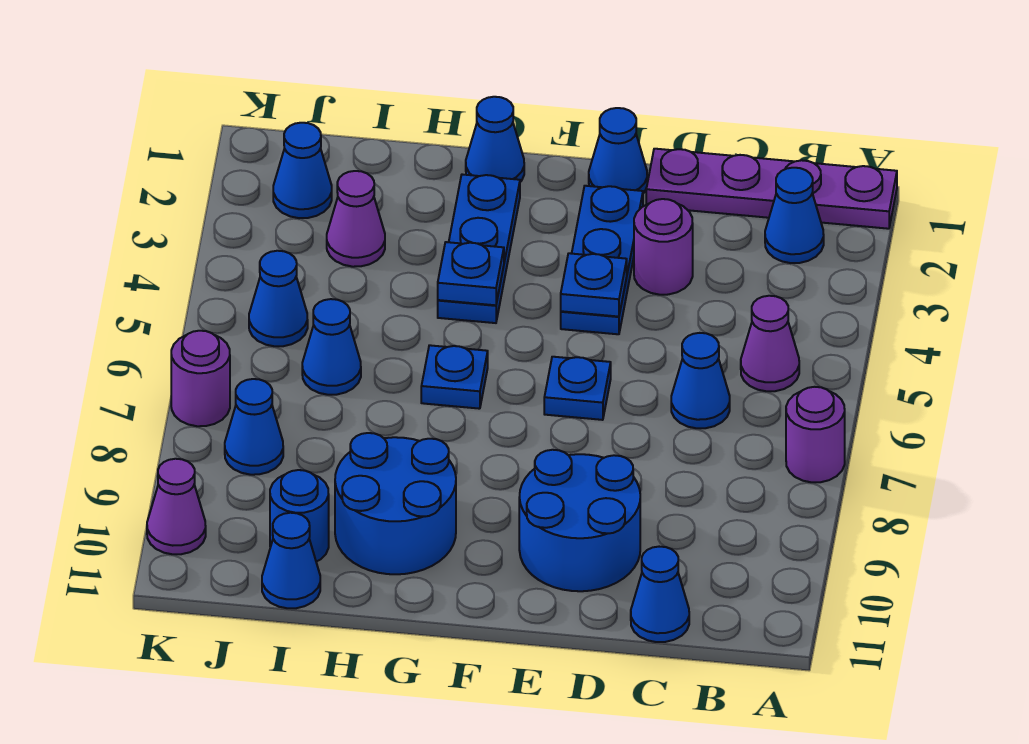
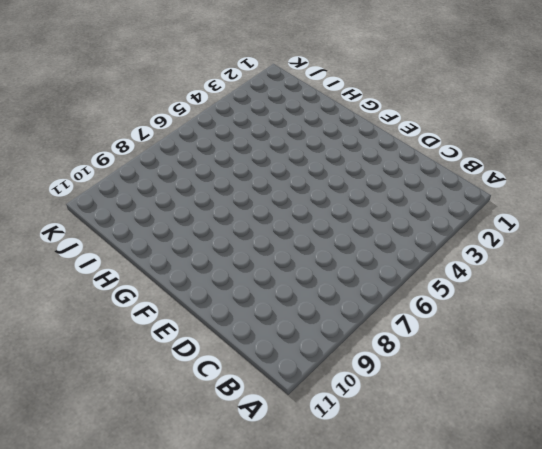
none -> purple 1x4 plate [646,149,897,229]
none -> purple 1x1 round brick [786,387,845,482]
none -> blue 1x1 cone [765,168,824,263]

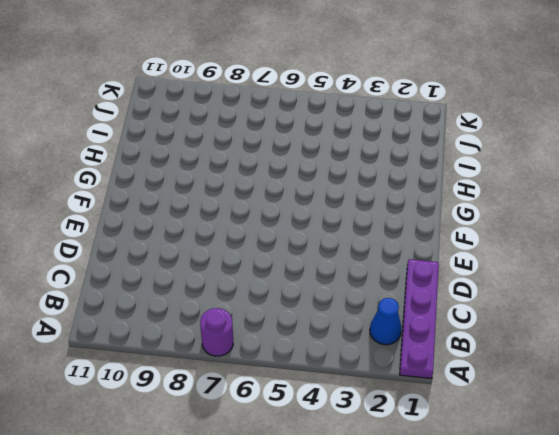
none -> purple 1x1 cone [741,296,799,391]
none -> blue 1x1 cone [671,333,730,428]
none -> blue 1x1 cone [631,547,689,642]

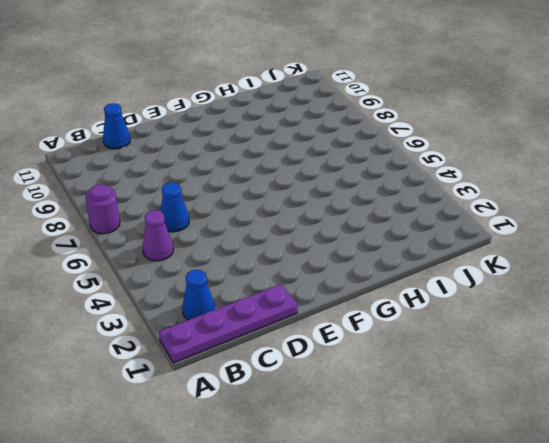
none -> purple 1x1 round brick [634,199,693,295]
none -> blue 2x2 round brick [519,450,640,591]
none -> blue 1x1 cone [589,108,647,193]

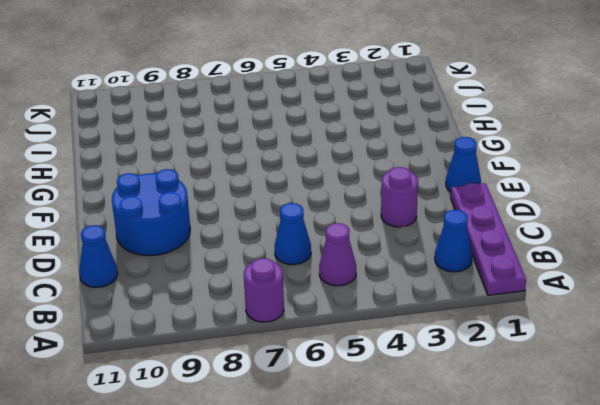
none -> blue 1x3 plate [561,186,643,334]
none -> blue 1x1 plate [544,357,611,420]
none -> blue 1x1 cone [466,97,524,182]

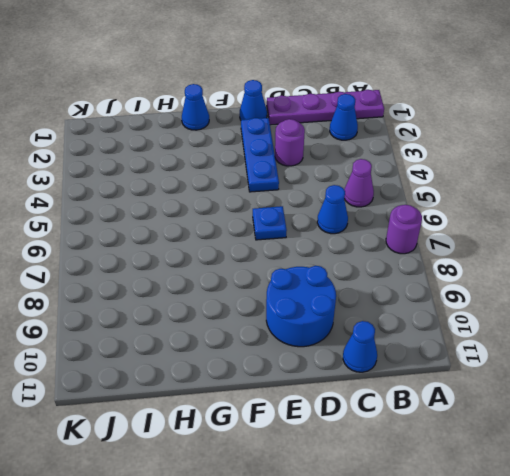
none -> blue 1x3 plate [438,174,520,323]
none -> blue 1x1 plate [421,345,488,409]
none -> blue 2x2 round brick [335,433,456,574]

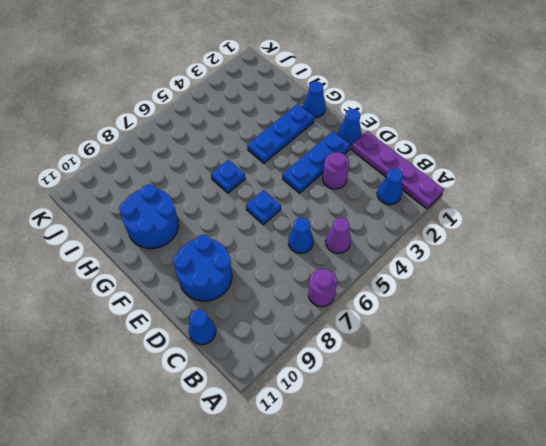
none -> purple 1x1 cone [327,171,385,267]
none -> blue 1x1 cone [302,299,361,395]
none -> blue 1x1 round brick [270,470,329,562]

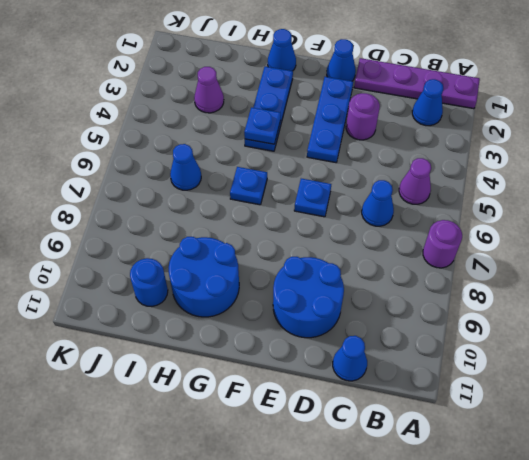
none -> blue 1x1 cone [262,513,320,608]
none -> blue 1x1 cone [273,123,332,218]
none -> blue 1x1 cone [249,251,308,346]

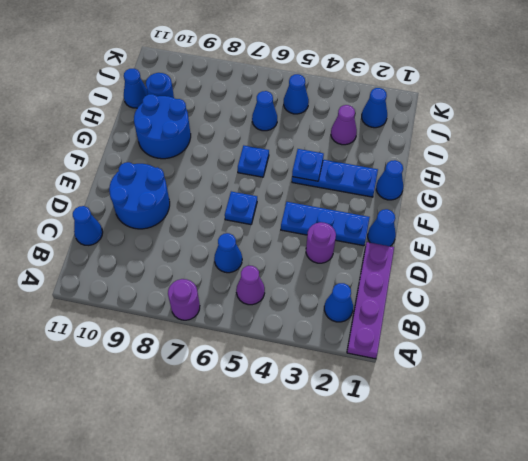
none -> blue 1x1 cone [225,379,283,475]
none -> purple 1x1 round brick [171,331,230,426]
none -> purple 1x1 cone [147,459,206,554]

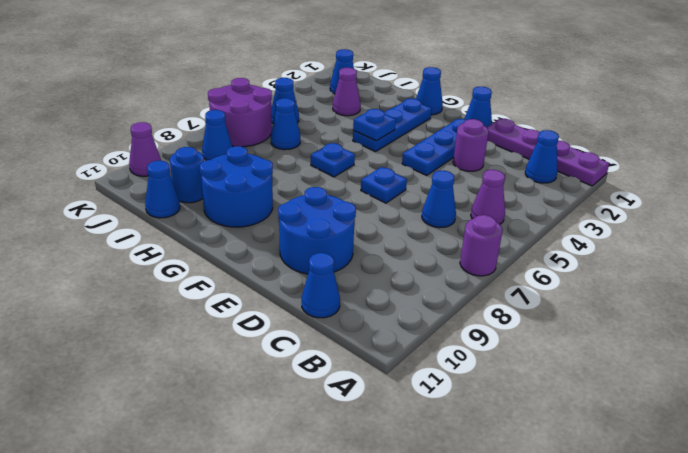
purple 2x2 round brick [208,78,272,147] -> purple 1x1 round brick [171,331,230,426]
none -> blue 1x1 plate [561,253,627,317]

